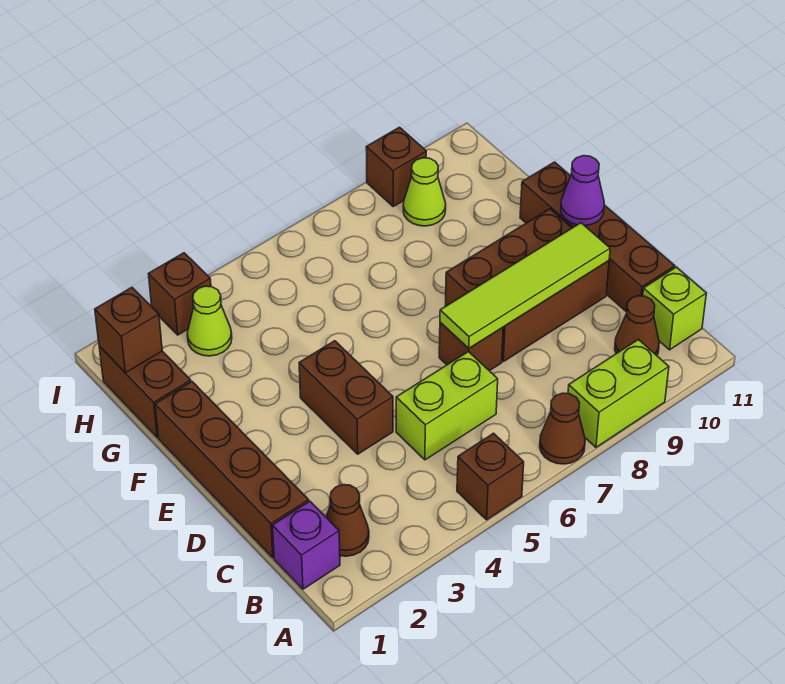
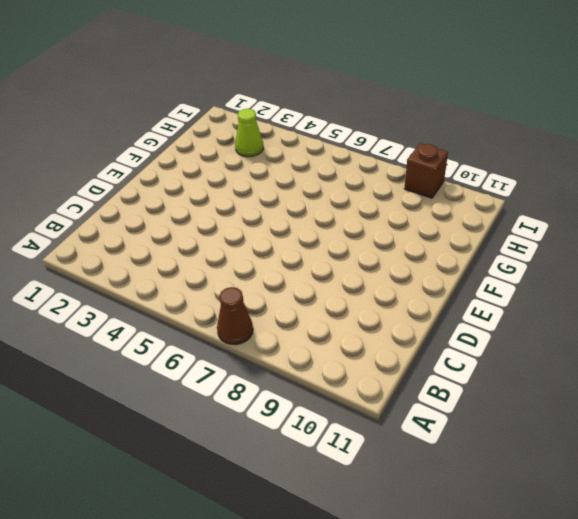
none -> brown 1x1 brick [457,433,524,520]
none -> lime 1x2 brick [568,340,669,447]
none -> purple 1x1 brick [272,501,340,589]

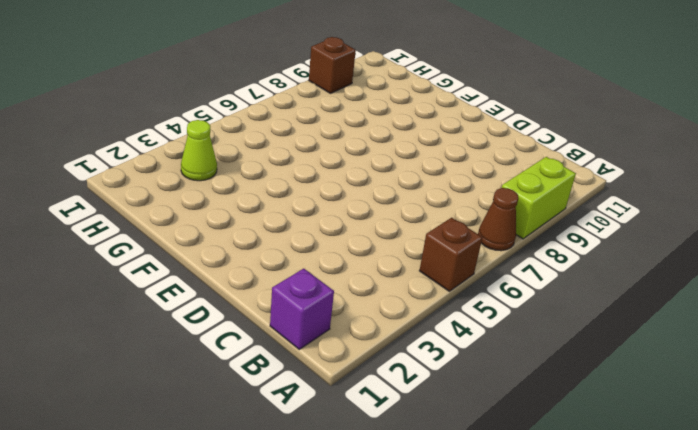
none -> brown 1x1 cone [326,485,369,556]
none -> brown 1x1 cone [615,296,659,355]
none -> lime 1x1 brick [643,267,706,350]

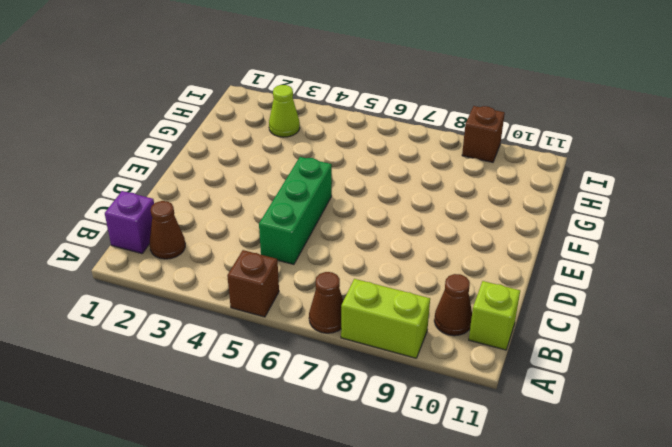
green 1x3 brick [259,157,332,264] -> lime 1x2 brick [396,351,498,460]
none -> brown 1x4 brick [155,382,309,558]
none -> brown 1x4 brick [520,162,675,312]
none -> brown 1x2 brick [299,341,393,454]

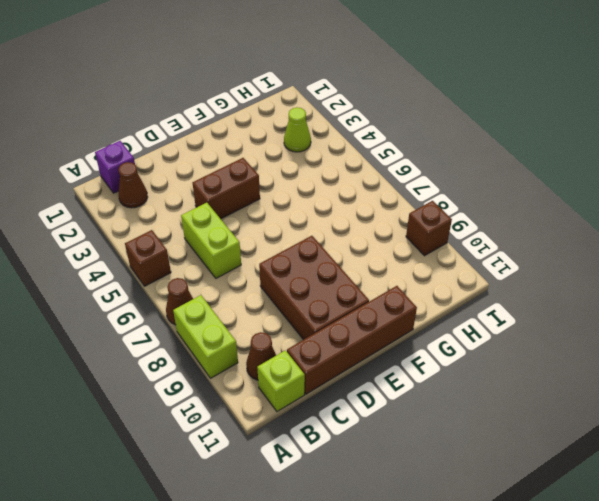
none -> brown 1x4 brick [155,382,309,558]
none -> brown 1x1 brick [439,322,503,371]
none -> brown 1x2 brick [99,346,191,437]

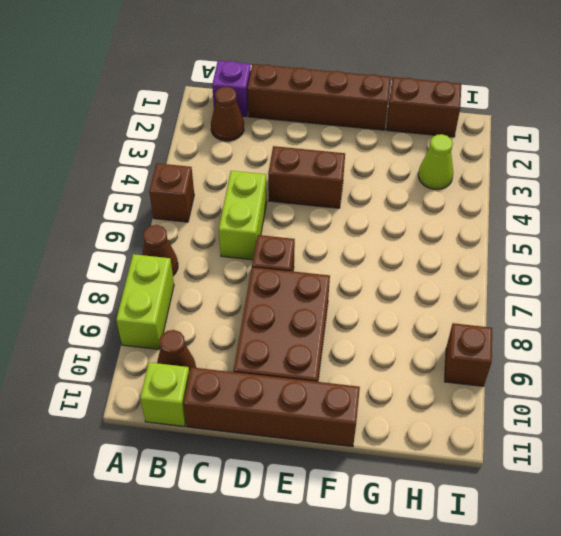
none -> lime 1x1 cone [403,158,446,226]
none -> brown 1x1 brick [149,253,211,335]
none -> lime 1x4 tile [440,223,610,348]

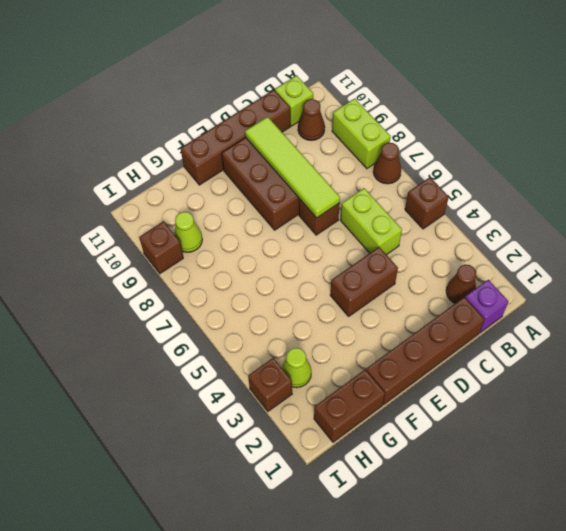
none -> purple 1x1 cone [561,156,604,226]
none -> brown 1x1 brick [95,288,162,373]

